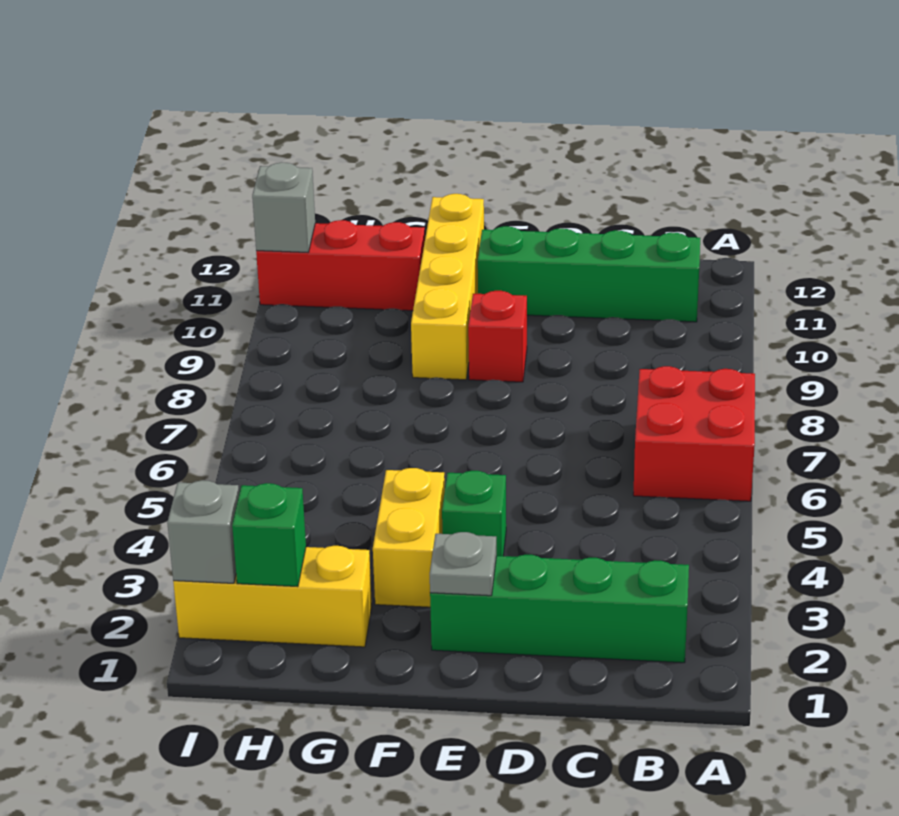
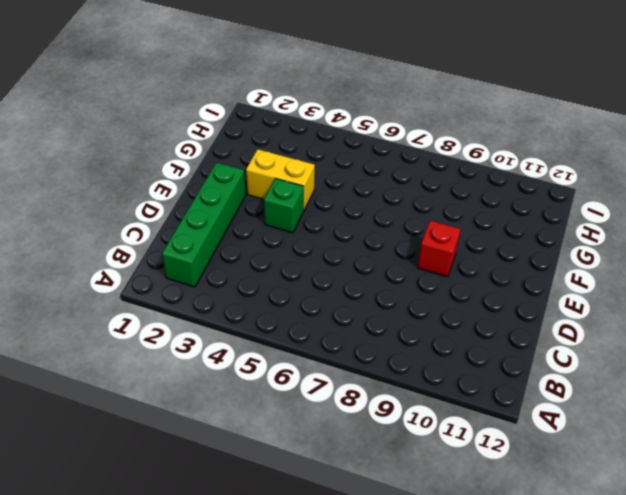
none -> red 2x2 brick [633,366,755,501]
none -> green 1x4 brick [478,226,700,322]
none -> yellow 1x4 brick [411,194,484,380]

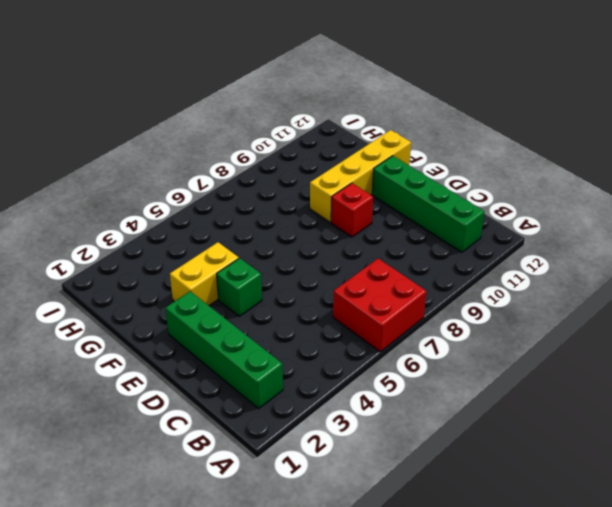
none -> yellow 1x3 brick [173,546,372,647]
none -> red 1x3 brick [256,220,425,311]
none -> grey 1x1 plate [430,532,496,596]

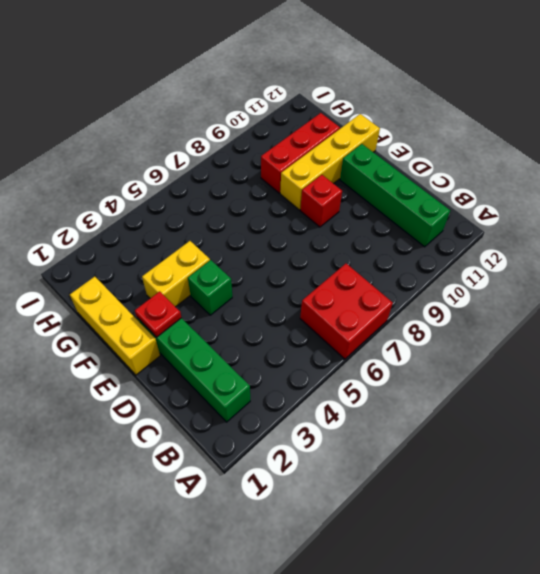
yellow 1x3 brick [70,277,160,375] -> yellow 1x3 brick moved to [173,546,372,647]
red 1x1 plate [135,291,181,337] -> grey 1x1 plate [430,532,496,596]
red 1x3 brick [261,113,340,193] -> red 1x3 brick turned to [256,220,425,311]
none -> green 1x1 brick [232,483,306,587]
none -> grey 1x1 brick [167,480,239,583]
none -> grey 1x1 brick [252,162,315,252]

